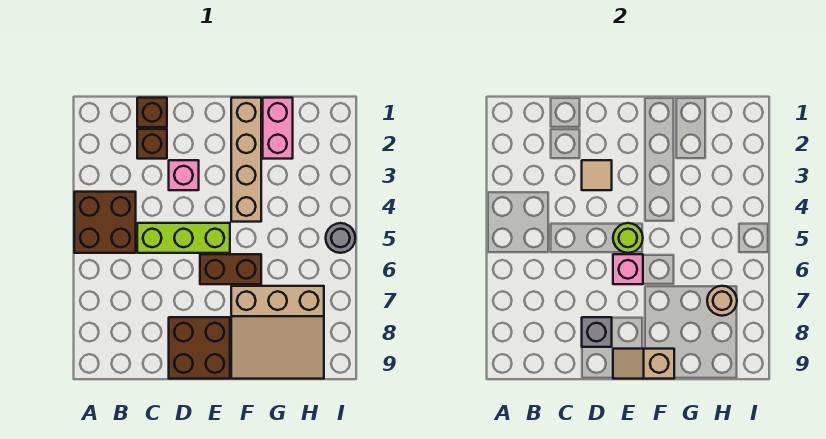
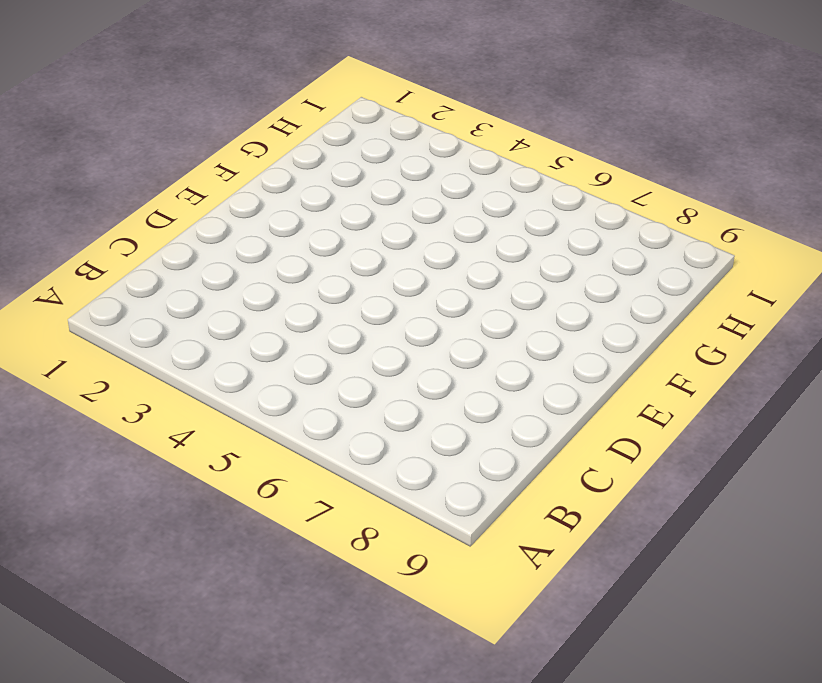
none -> brown 2x2 brick [74,192,136,253]
none -> brown 1x1 brick [137,98,167,127]
none -> brown 1x1 brick [137,129,167,159]

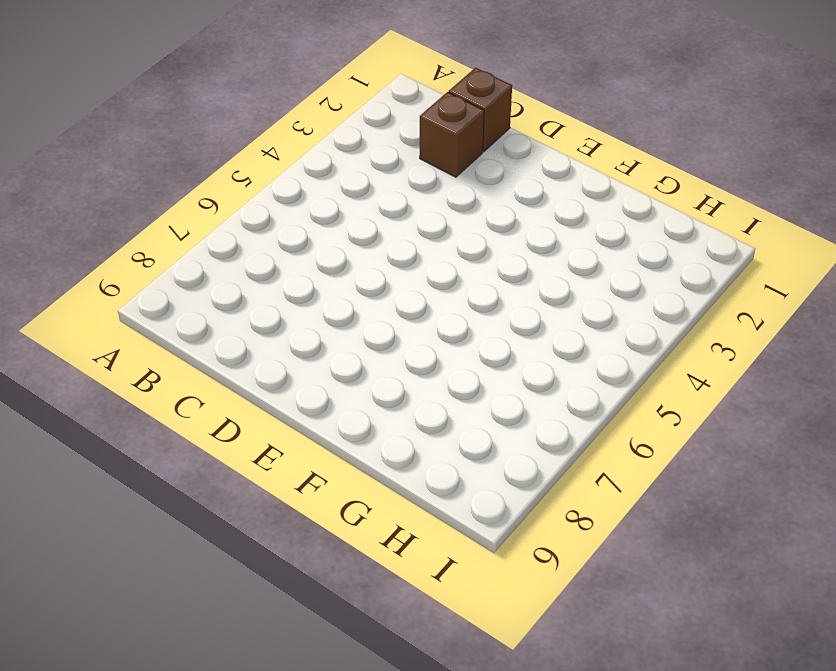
none -> brown 2x2 brick [74,192,136,253]
none -> lime 1x3 brick [137,223,230,253]
none -> pink 1x1 brick [169,160,199,190]

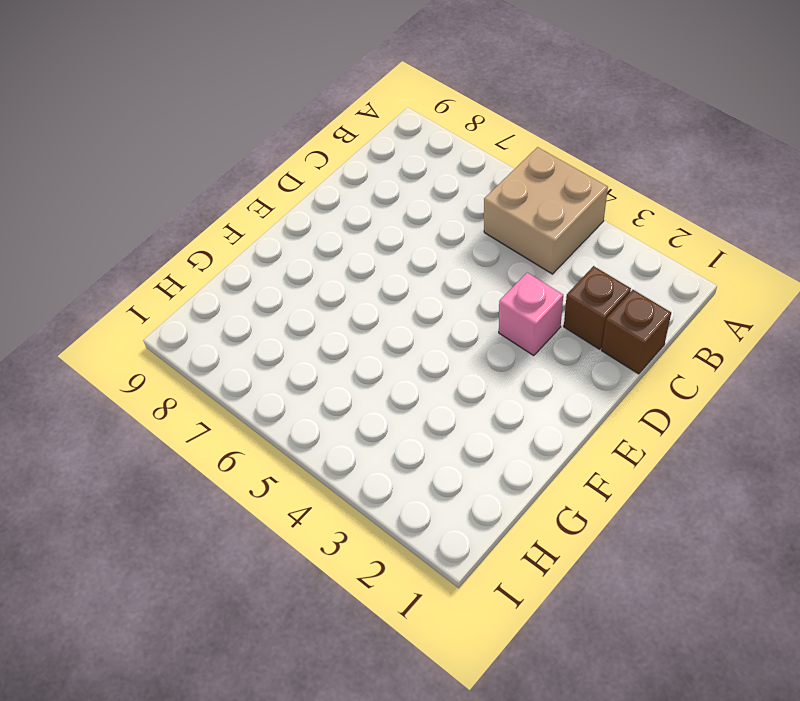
tan 2x2 brick [484,147,608,274] -> brown 2x2 brick [74,192,136,253]
none -> lime 1x3 brick [137,223,230,253]
none -> brown 2x2 brick [169,317,230,379]
none -> brown 1x2 brick [200,254,261,284]

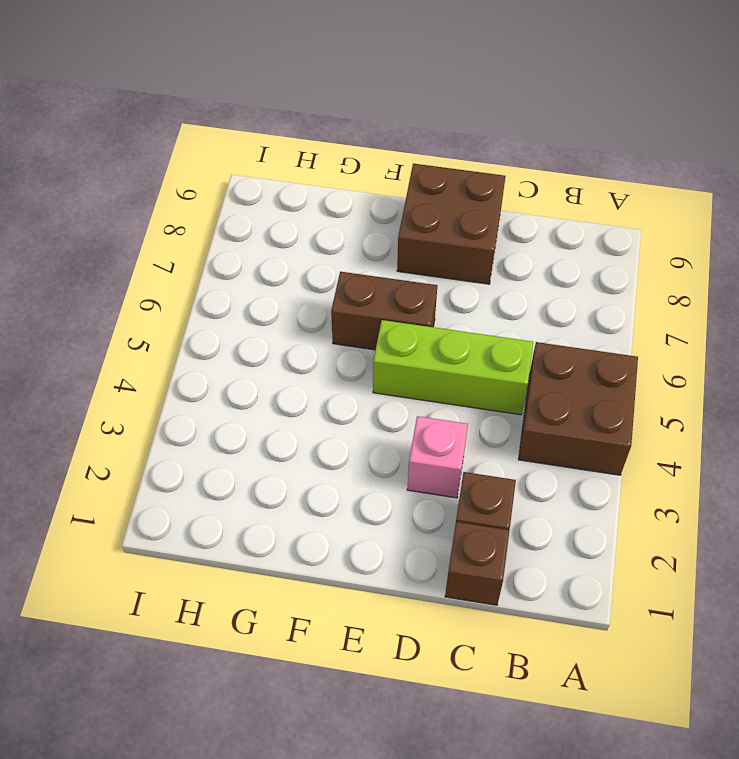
none -> tan 1x4 brick [231,98,261,222]
none -> tan 3x3 slope [231,286,324,379]
none -> pink 1x2 brick [263,98,293,159]

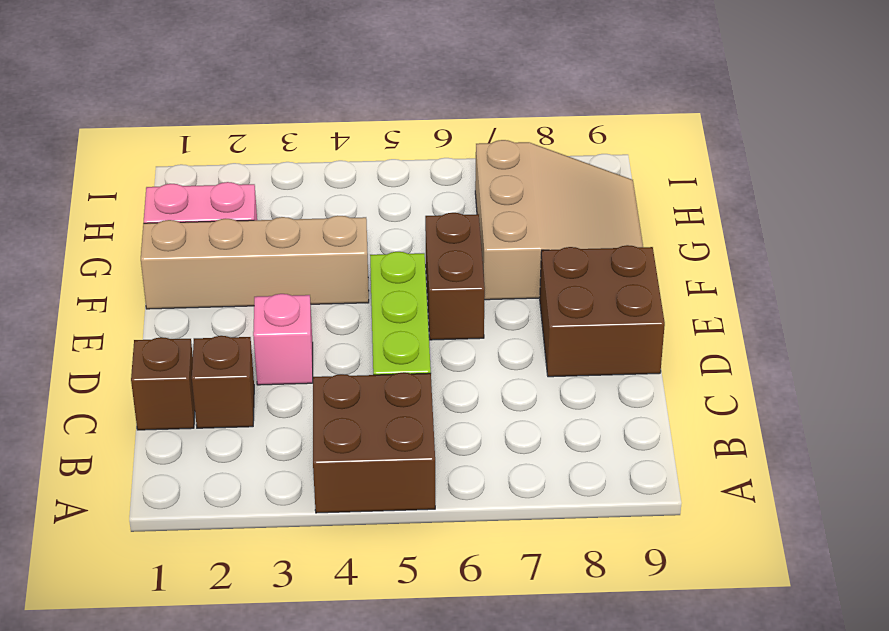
none -> grey 1x1 round brick [326,223,355,253]
none -> tan 1x1 tile [582,160,612,190]
none -> grey 1x1 brick [582,317,612,347]

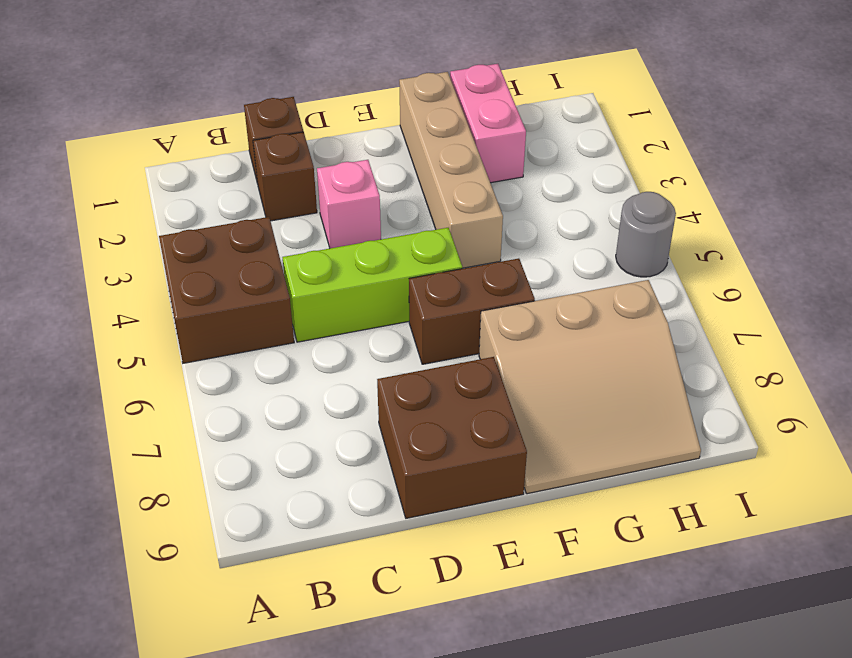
none -> tan 1x1 tile [582,160,612,190]
none -> grey 1x1 brick [582,317,612,347]
none -> lime 1x1 round brick [613,223,643,253]

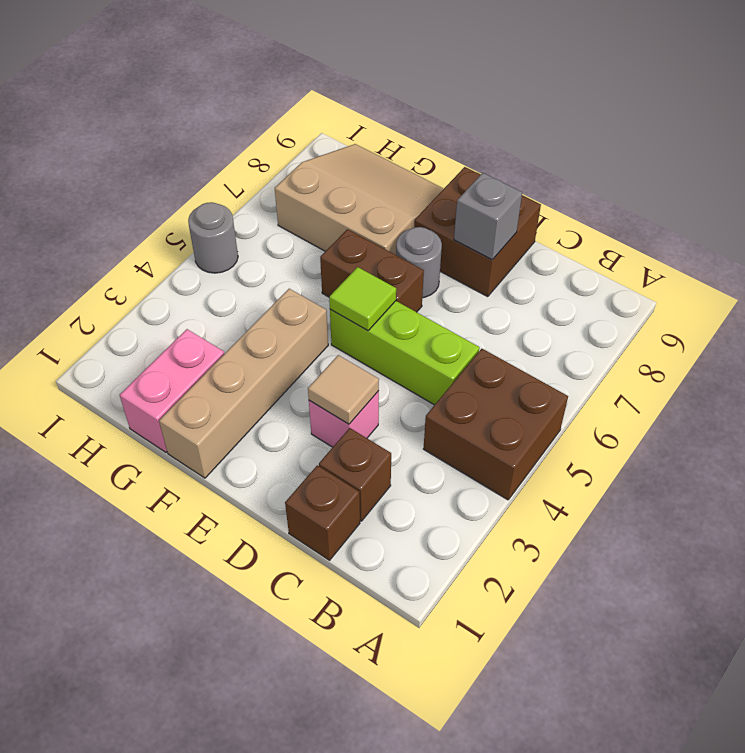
lime 1x1 tile [329,267,396,331] -> lime 1x1 round brick [613,223,643,253]
grey 1x1 round brick [396,227,442,298] -> none
none -> pink 1x1 brick [613,254,643,284]
none -> tan 1x2 slope [613,349,674,379]
none -> tan 1x1 round brick [707,286,737,316]

